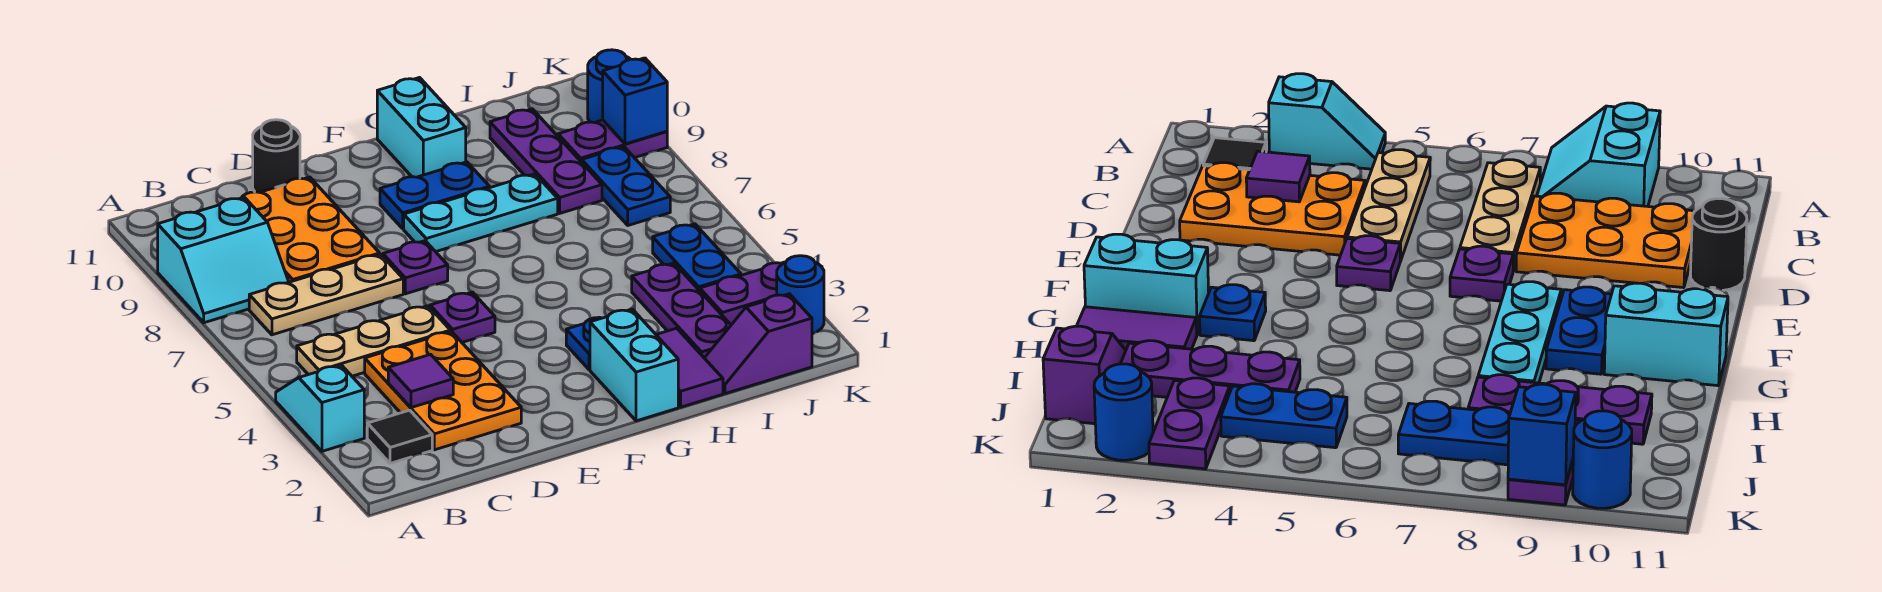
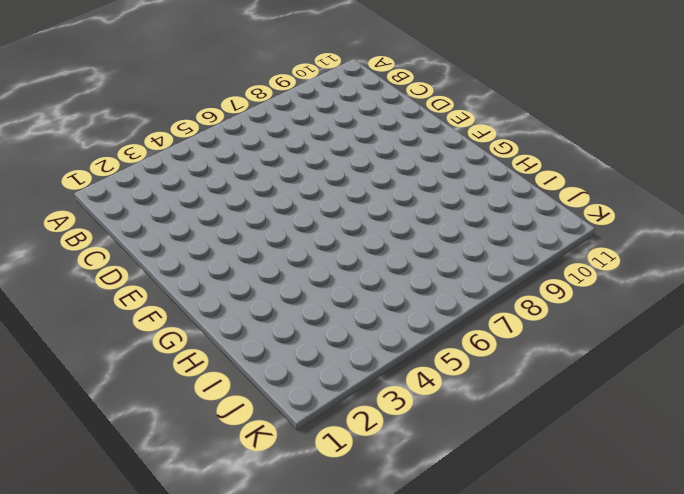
none -> cyan 1x2 slope [276,365,364,451]
none -> cyan 2x2 slope [158,197,289,323]
none -> black 1x1 tile [367,410,432,463]

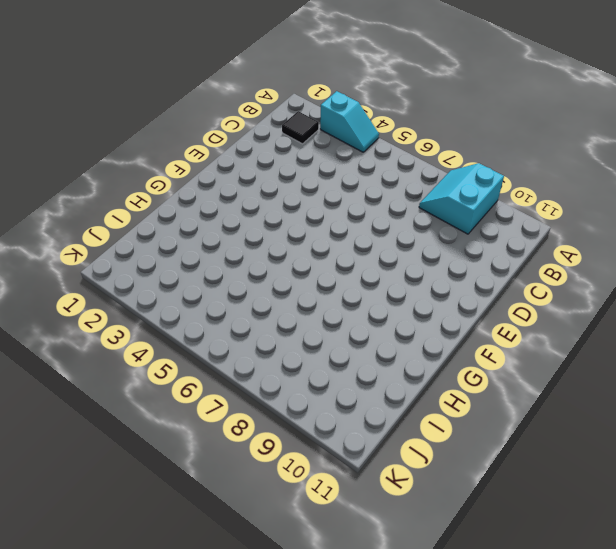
none -> tan 1x3 plate [297,306,450,376]
none -> tan 1x3 plate [249,254,403,335]
none -> orange 2x3 plate [365,332,521,450]

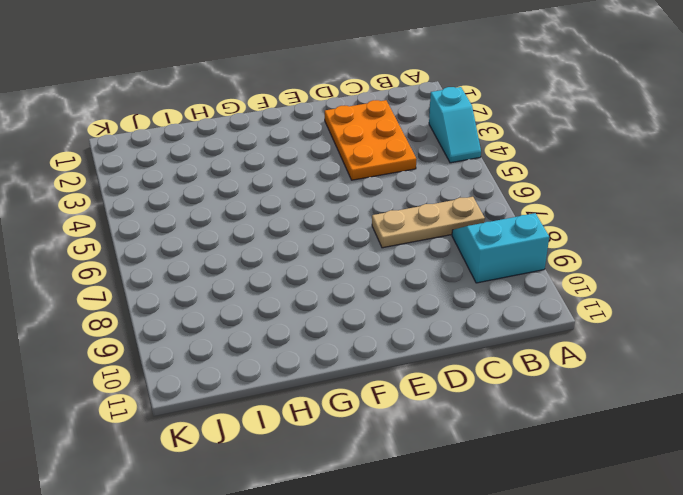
none -> black 1x1 tile [367,410,432,463]
none -> tan 1x3 plate [297,306,450,376]
none -> orange 2x3 plate [242,177,380,282]

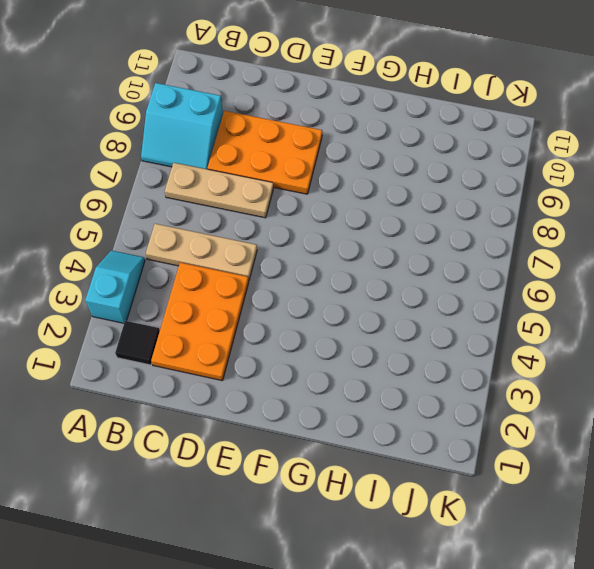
orange 2x3 plate [208,111,322,194] -> orange 2x3 plate turned to [242,177,380,282]
none -> black 1x1 round brick [253,120,300,192]
none -> purple 1x1 plate [430,292,495,342]
none -> purple 1x1 plate [383,241,448,294]

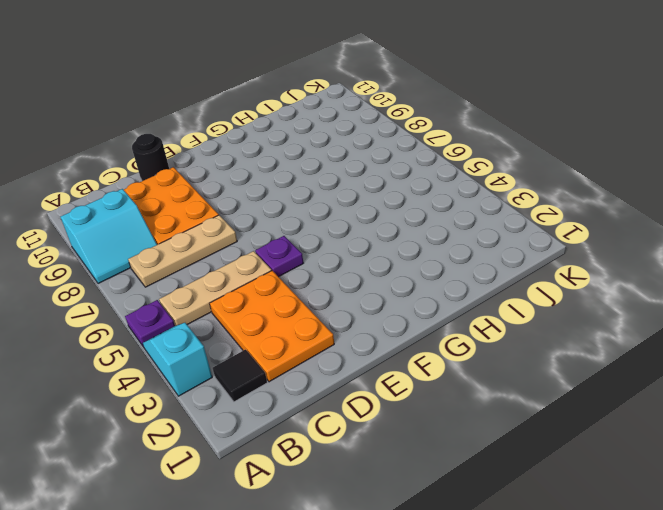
purple 1x1 plate [125,300,175,347] -> purple 1x1 plate moved to [383,241,448,294]
none -> cyan 1x3 plate [404,174,558,252]
none -> blue 1x2 plate [380,162,489,229]
none -> cyan 1x2 brick [590,309,678,421]

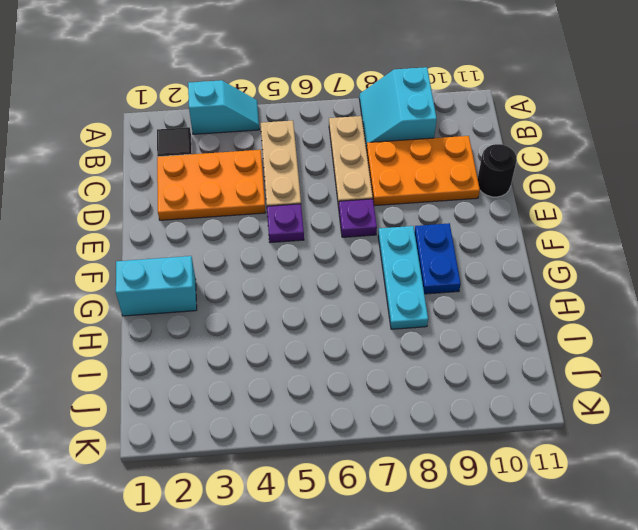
none -> blue 1x1 plate [566,317,601,369]
none -> cyan 1x2 brick [377,78,466,177]
none -> purple 1x2 tile [656,328,723,407]

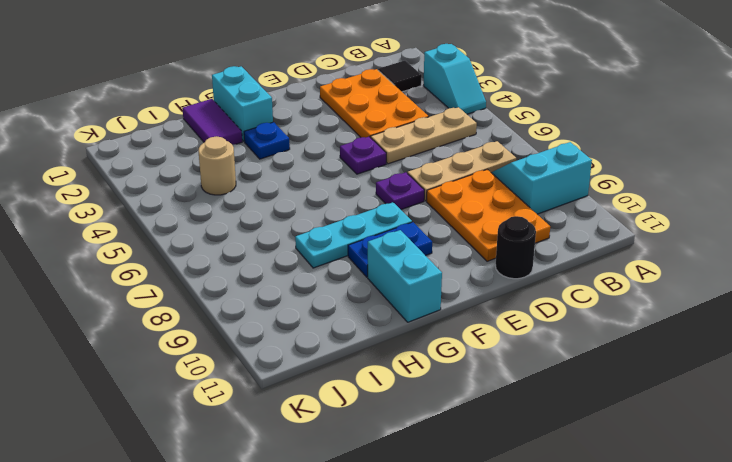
tan 1x1 round brick [198,136,236,195] -> purple 1x3 plate [632,263,731,358]
none -> purple 1x2 slope [705,294,812,394]
none -> purple 1x3 plate [490,109,602,213]
none -> purple 1x2 plate [700,262,786,325]

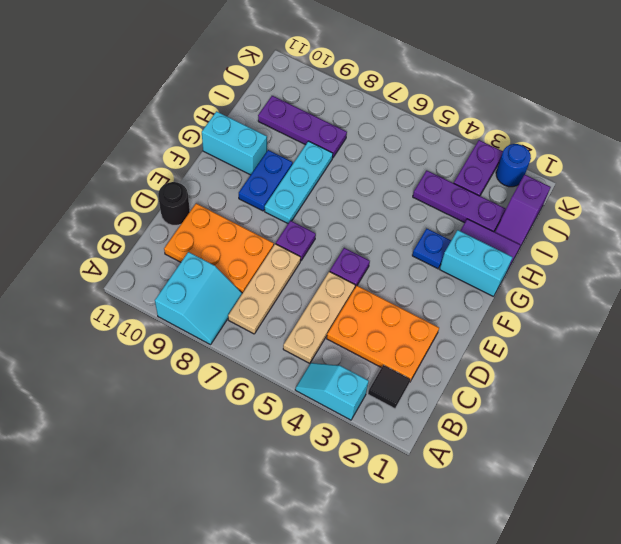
none -> blue 1x2 plate [653,224,741,291]
none -> blue 1x2 plate [582,147,670,225]
none -> purple 1x2 plate [558,120,667,162]

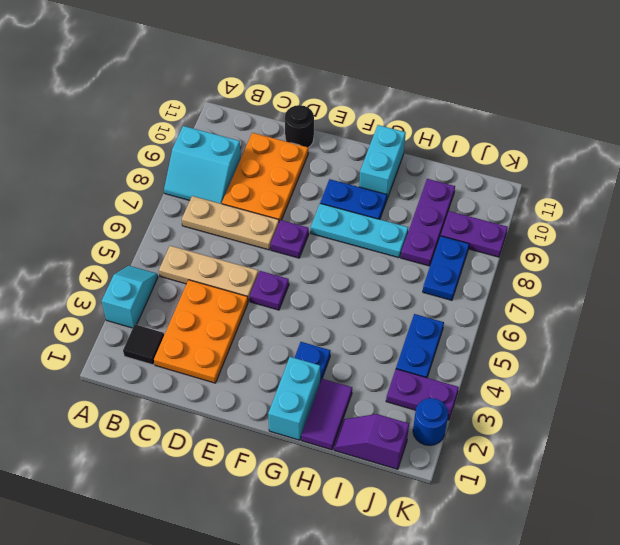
none -> purple 1x3 plate [632,263,731,358]
none -> blue 1x1 round brick [588,50,630,123]
none -> purple 1x1 tile [388,354,453,408]

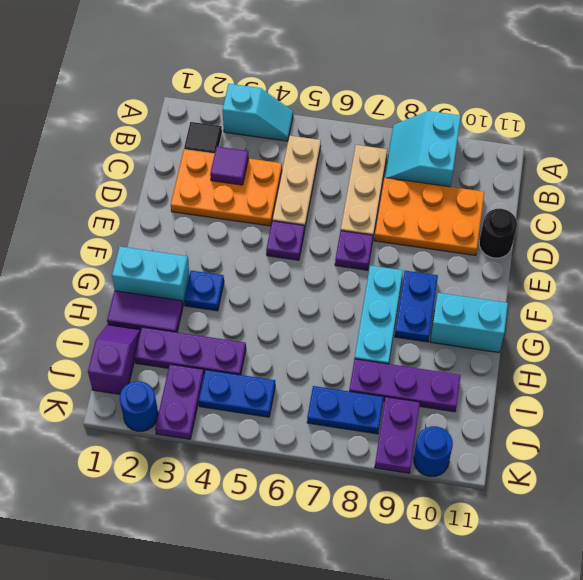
none -> blue 1x1 brick [603,58,667,144]

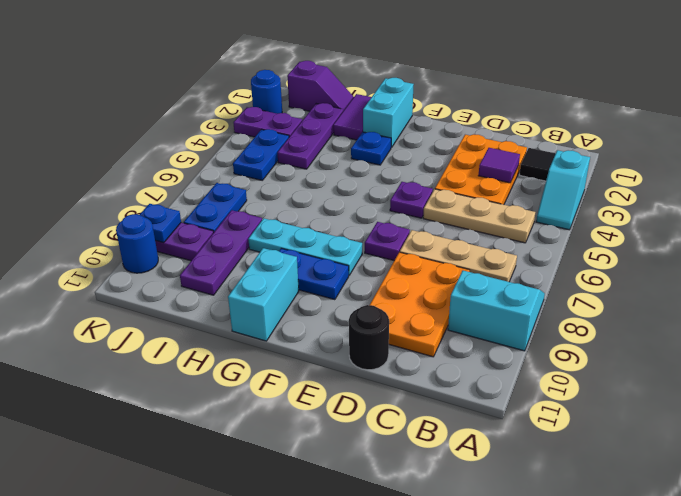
blue 1x1 plate [140,204,181,243] -> blue 1x1 brick [603,58,667,144]

